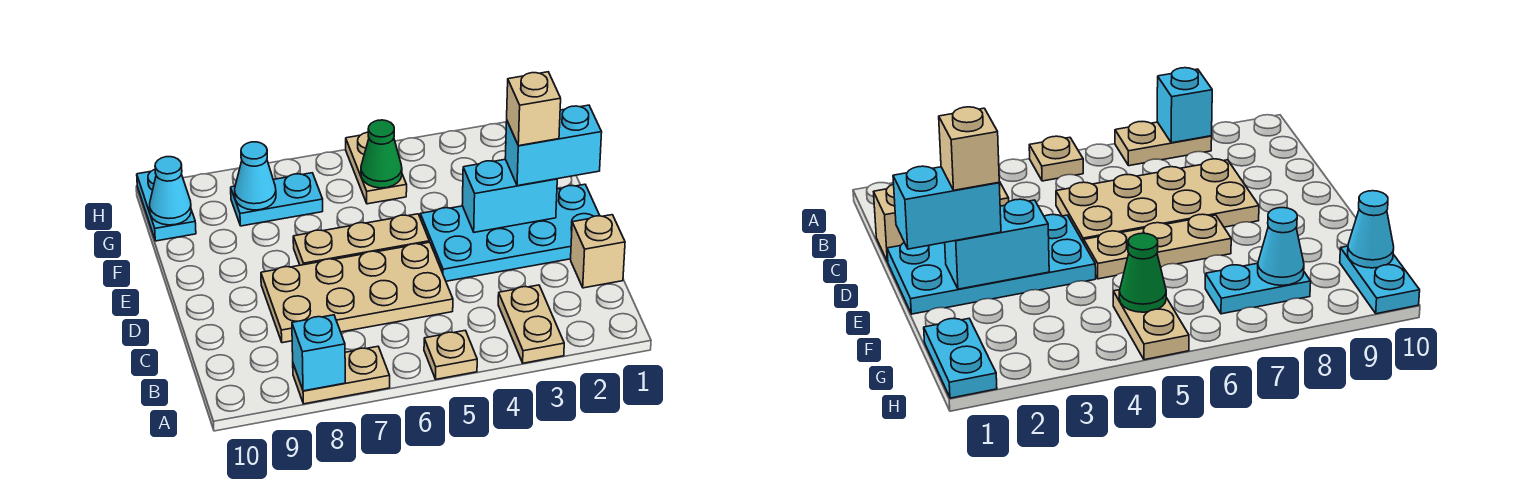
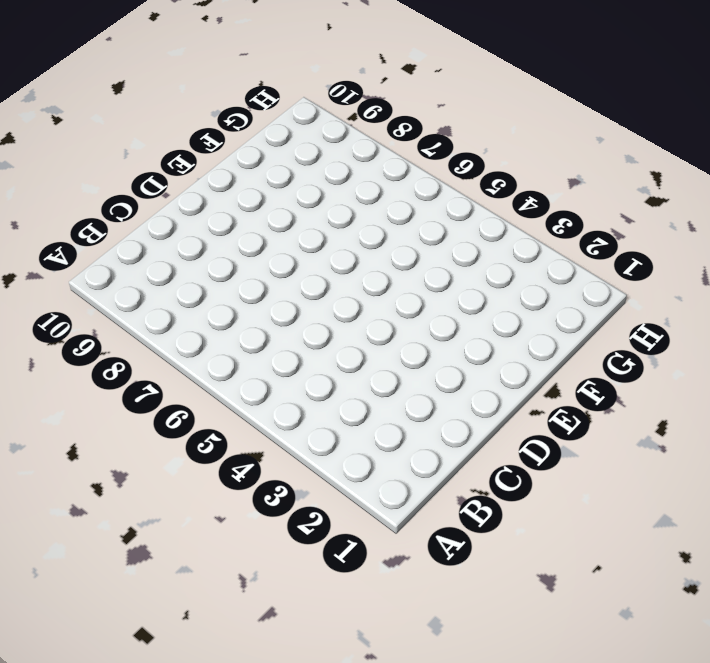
none -> tan 1x2 plate [498,285,564,363]
none -> tan 1x1 plate [424,330,477,379]
none -> tan 1x2 plate [293,346,390,404]

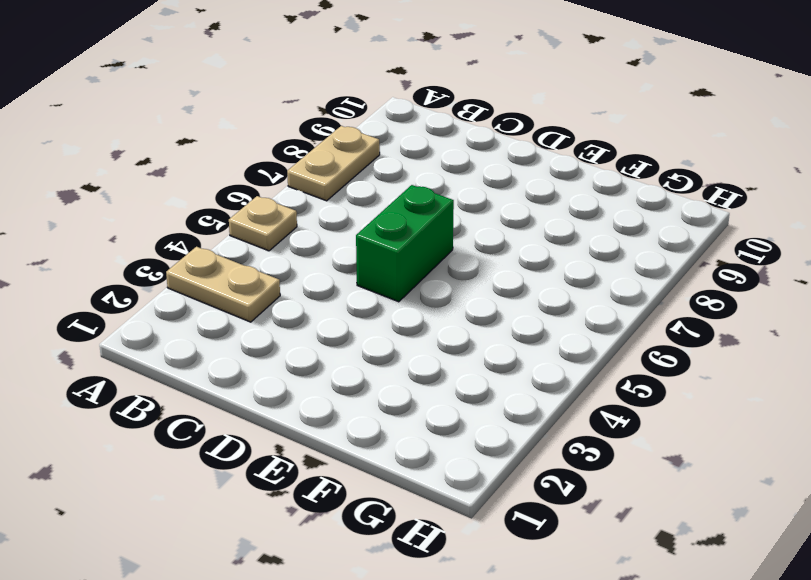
green 1x2 brick [356,185,454,302] -> tan 2x4 plate [261,242,453,343]
none -> tan 1x1 brick [571,215,625,288]
none -> cyan 2x4 plate [420,184,600,281]
none -> tan 1x3 plate [293,214,429,265]

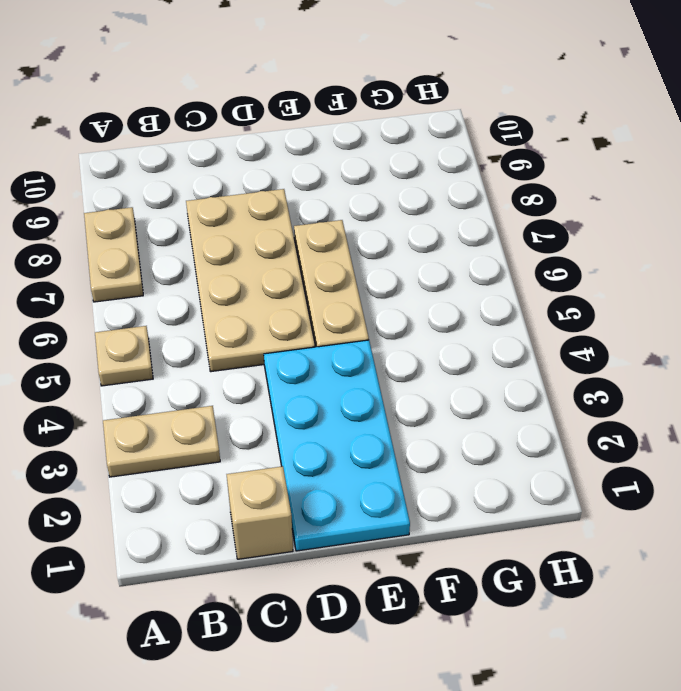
none -> cyan 1x2 plate [924,318,997,398]
none -> tan 1x2 plate [346,132,407,204]
none -> cyan 1x2 plate [231,173,323,226]

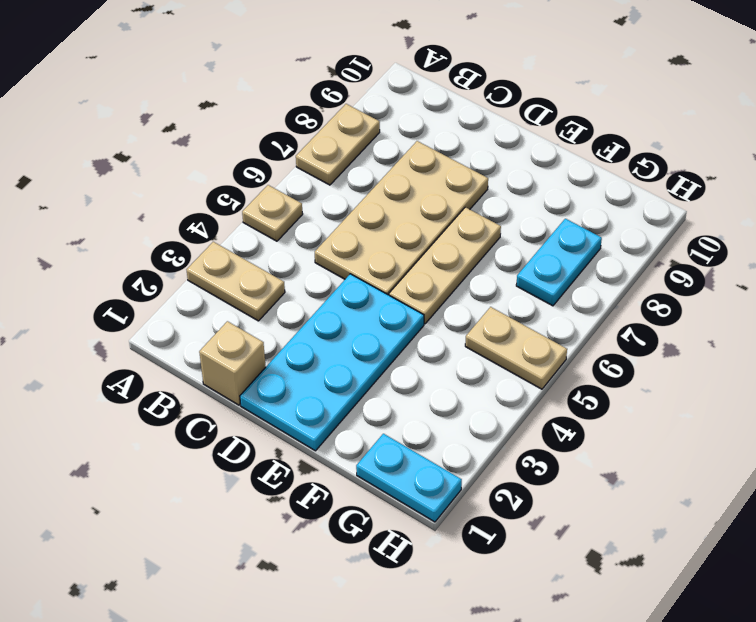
none -> cyan 1x2 plate [137,169,196,241]
none -> cyan 1x1 brick [292,315,345,391]
none -> cyan 1x2 brick [462,159,557,232]

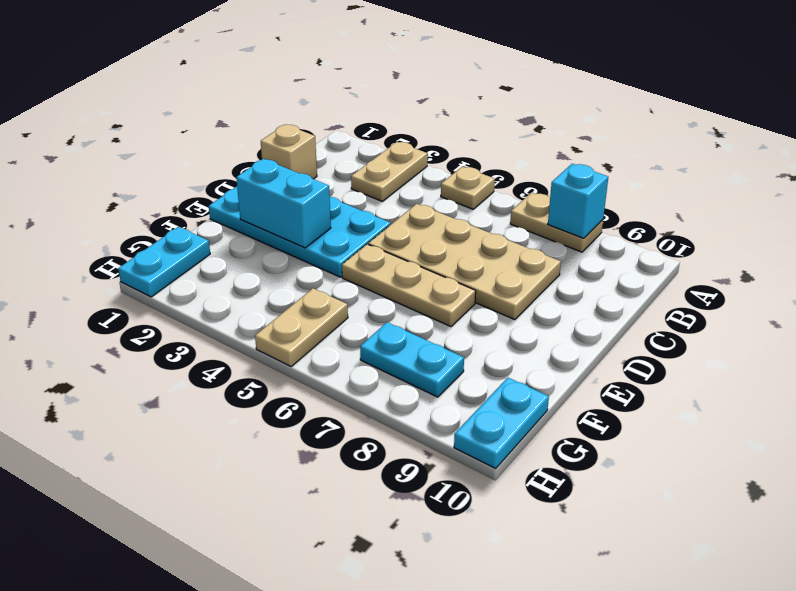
none -> green 1x1 cone [361,120,402,188]
none -> cyan 1x1 cone [235,142,276,210]
none -> cyan 1x1 cone [150,157,191,225]

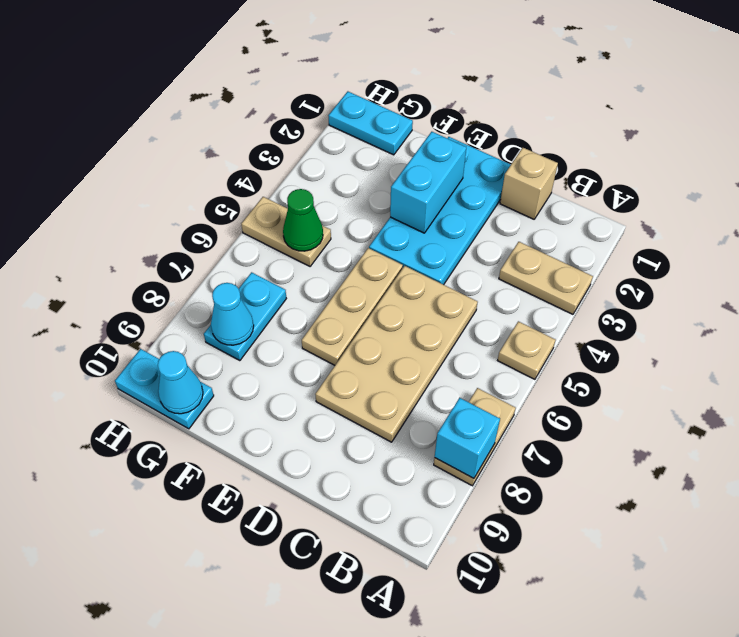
none -> cyan 1x2 brick [505,105,602,186]
none -> tan 1x1 brick [507,72,561,146]

